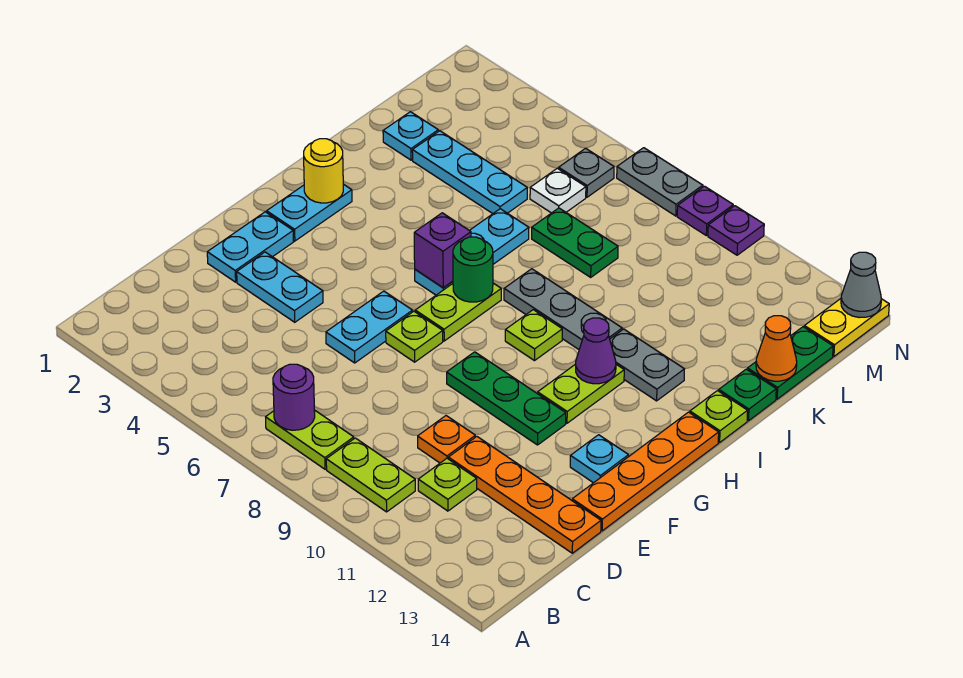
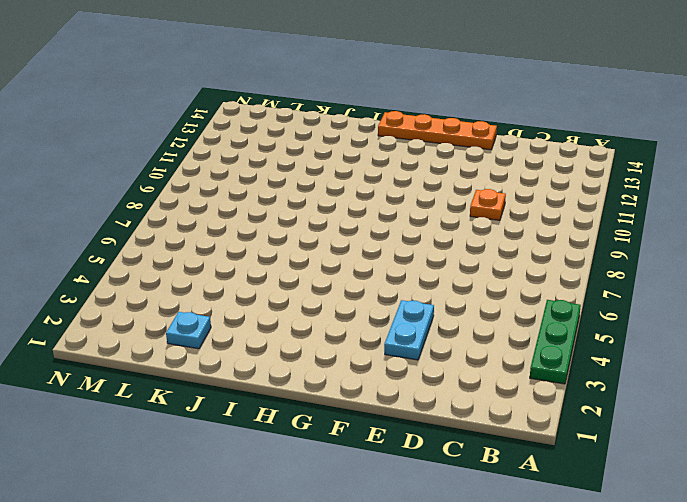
green 1x3 plate [530,300,581,384] -> green 1x3 plate moved to [447,352,566,445]
none -> lime 1x2 plate [266,410,354,469]
none -> lime 1x2 plate [326,438,415,512]
none -> lime 1x1 plate [418,458,477,511]
none -> orange 1x4 plate [448,437,601,553]

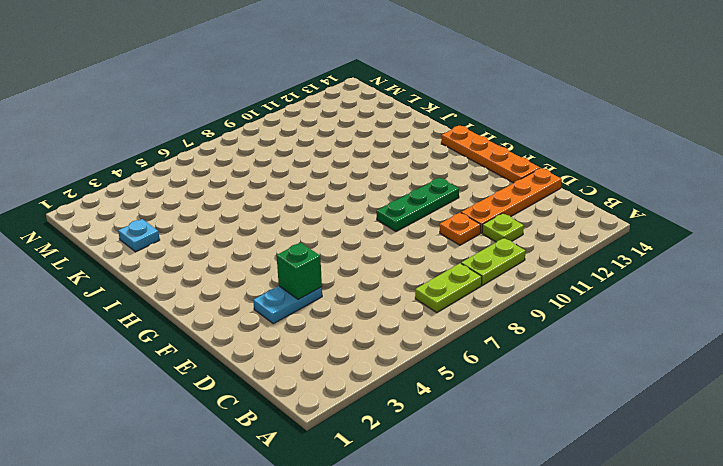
green 1x1 brick [277,243,322,300] -> none
none -> cyan 1x2 plate [207,212,293,282]
none -> cyan 1x2 plate [326,291,412,363]
none -> lime 1x1 plate [386,311,443,362]
none -> cyan 1x1 plate [570,435,629,483]

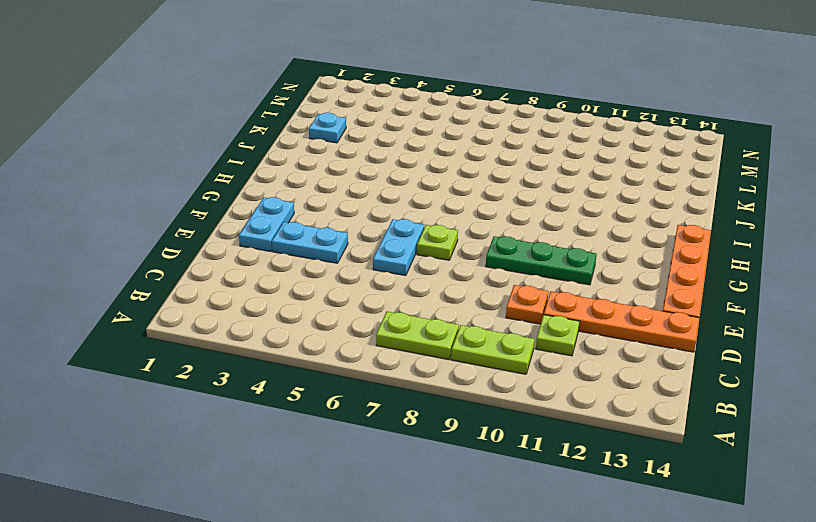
none -> cyan 1x1 plate [570,435,629,483]
none -> cyan 1x2 plate [267,184,352,241]
none -> lime 1x2 plate [415,283,501,341]
none -> lime 1x2 plate [538,364,624,423]

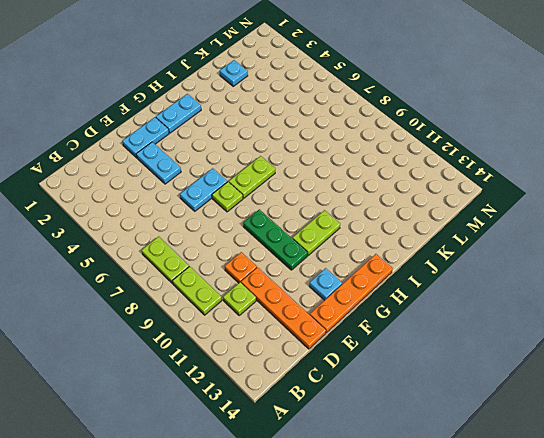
none -> cyan 1x3 plate [415,209,529,295]
none -> lime 1x1 plate [505,310,562,361]
none -> grey 1x3 plate [504,269,622,349]
none -> grey 1x2 plate [610,329,684,401]

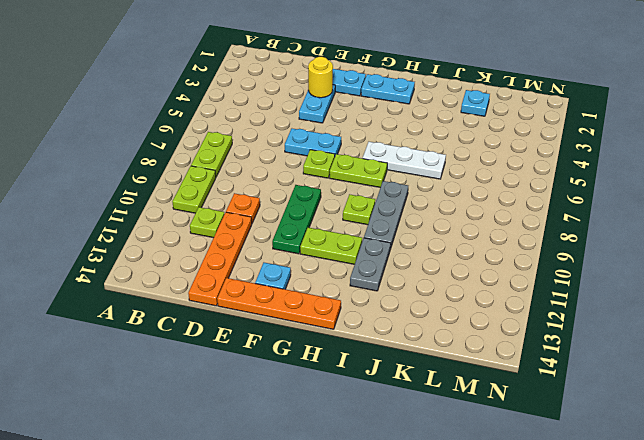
yellow 1x1 round brick [308,57,333,98] -> yellow 1x1 round brick moved to [304,139,343,203]
white 1x3 plate [363,142,446,179] -> cyan 1x3 plate [415,209,529,295]
none -> lime 1x1 plate [690,391,748,442]
none -> green 1x1 plate [719,369,776,421]
none -> cyan 1x3 plate [412,131,527,214]
none -> green 1x2 plate [532,208,618,277]

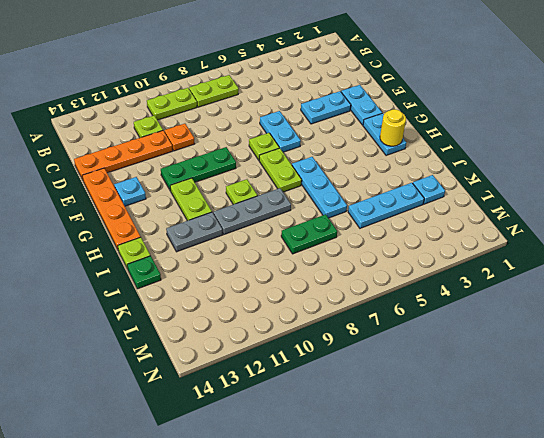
none -> green 1x2 plate [748,327,833,399]
none -> white 1x1 plate [530,168,586,213]
none -> grey 1x1 plate [559,148,614,197]
none -> yellow 1x2 plate [804,299,889,356]

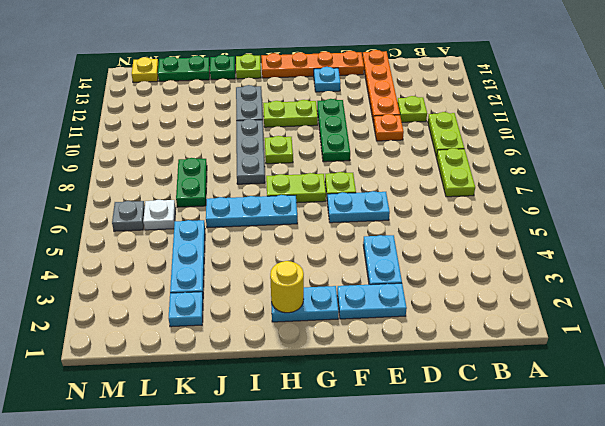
yellow 1x1 plate [132,57,159,82] -> yellow 1x2 plate [804,299,889,356]
none -> grey 1x2 plate [617,148,703,216]
none -> purple 1x1 plate [677,186,733,235]
none -> purple 1x1 plate [708,206,764,255]
none -> purple 1x1 round brick [273,364,315,430]

